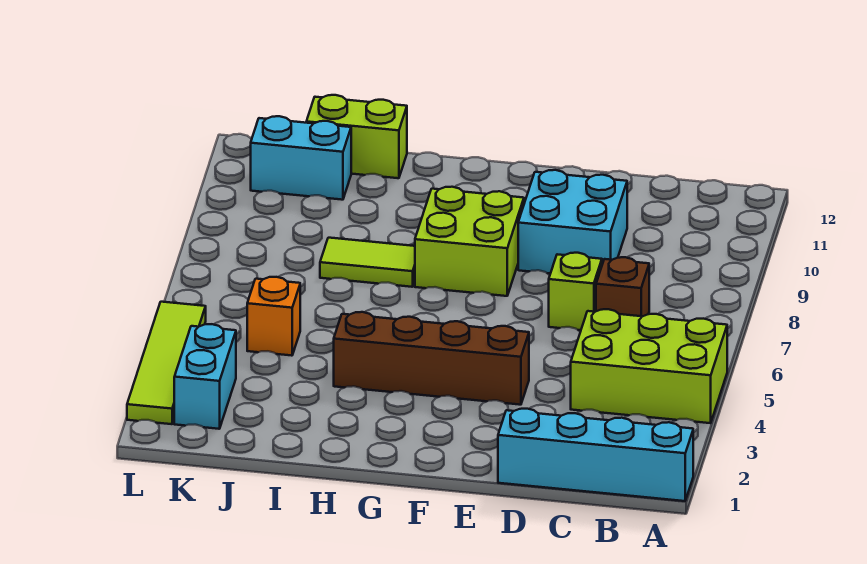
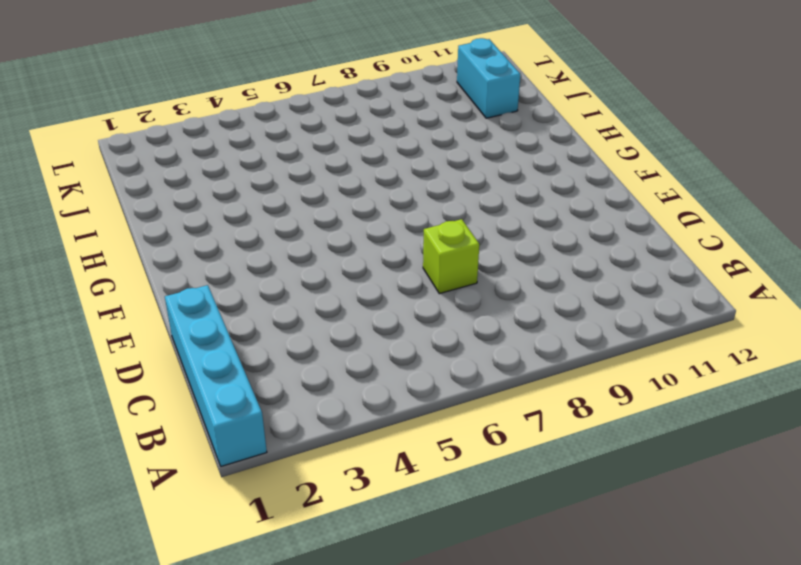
none -> lime 2x3 brick [571,309,727,423]
none -> brown 1x1 brick [596,257,649,316]
none -> cyan 2x2 brick [518,170,627,274]

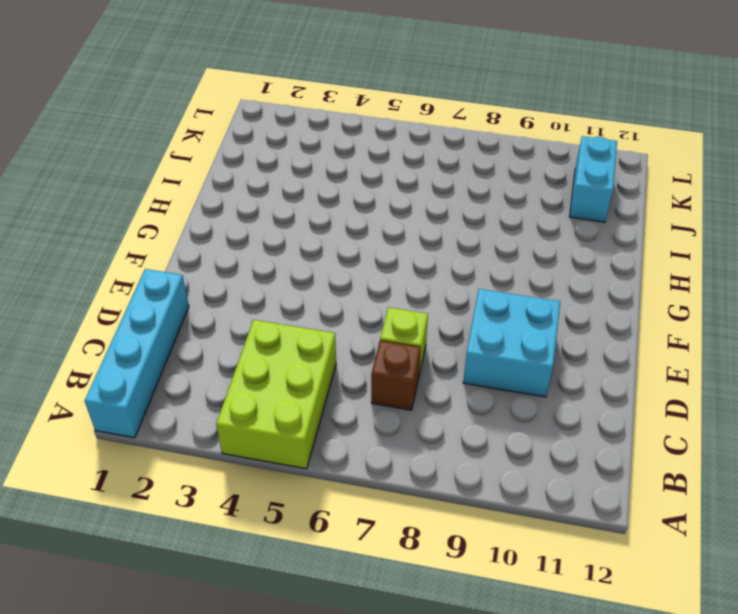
none -> brown 1x4 brick [334,312,529,405]
none -> lime 2x2 brick [415,187,524,296]
none -> lime 1x2 tile [320,238,415,287]

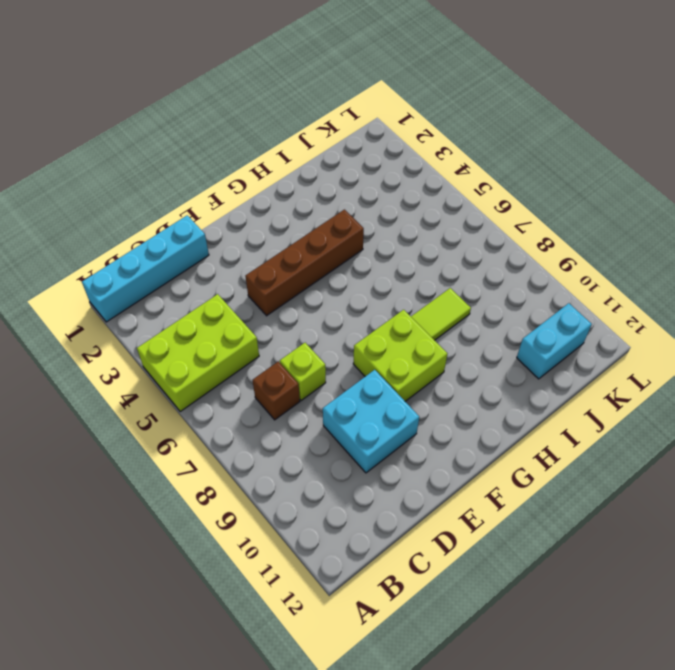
none -> lime 1x2 brick [306,95,407,178]
none -> orange 1x1 brick [247,277,300,356]
none -> cyan 1x2 brick [174,324,236,429]

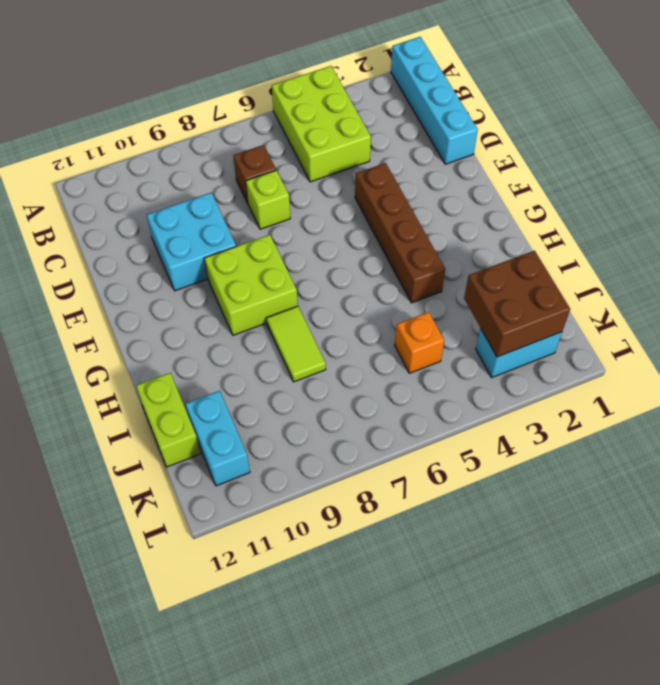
brown 2x2 brick [464,251,570,357] -> none
none -> lime 1x4 tile [127,302,206,424]

